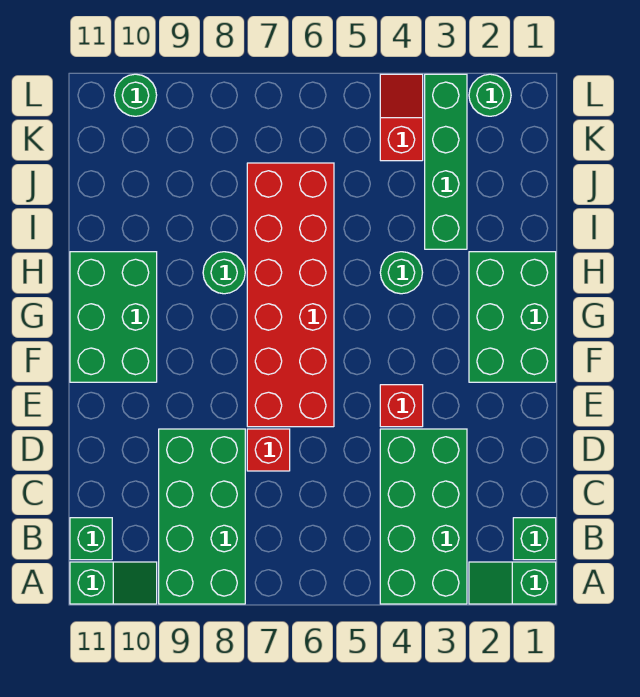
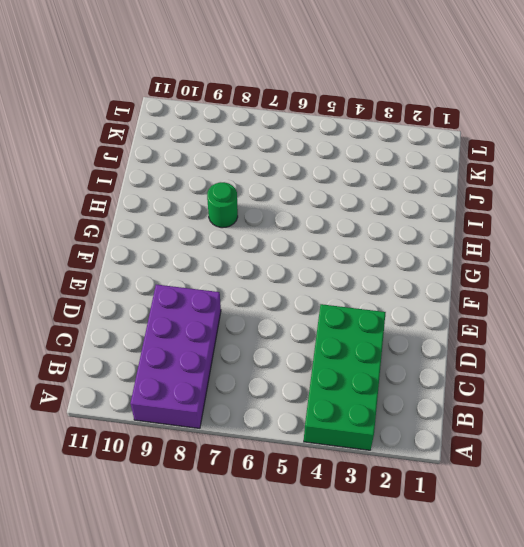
purple 2x4 brick [131,285,221,428] -> green 2x4 brick [159,429,245,604]
none -> green 1x2 slope [469,562,556,604]
none -> green 1x2 slope [70,562,157,604]
none -> green 1x1 brick [513,518,556,560]

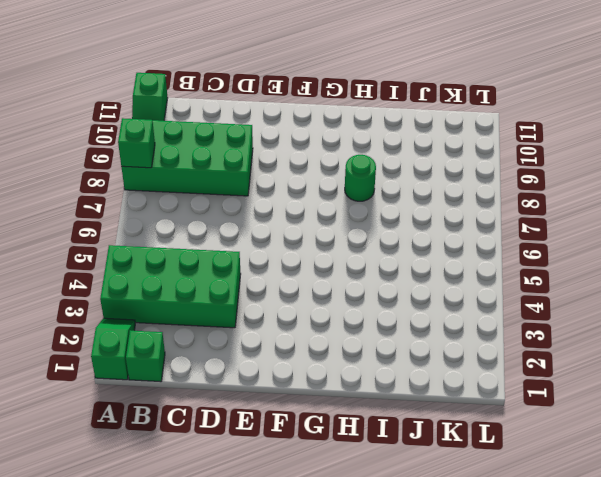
green 1x1 brick [118,118,155,168] -> green 1x1 brick moved to [70,518,112,560]
none -> red 1x1 brick [247,429,290,471]
none -> red 1x1 brick [380,385,423,427]
none -> red 2x6 brick [247,163,334,427]

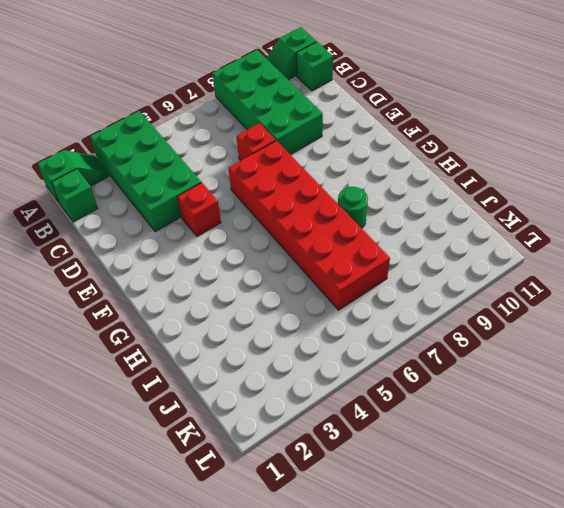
none -> green 2x3 brick [469,252,556,382]
none -> green 2x3 brick [70,252,157,382]
none -> green 1x1 round brick [380,252,423,294]

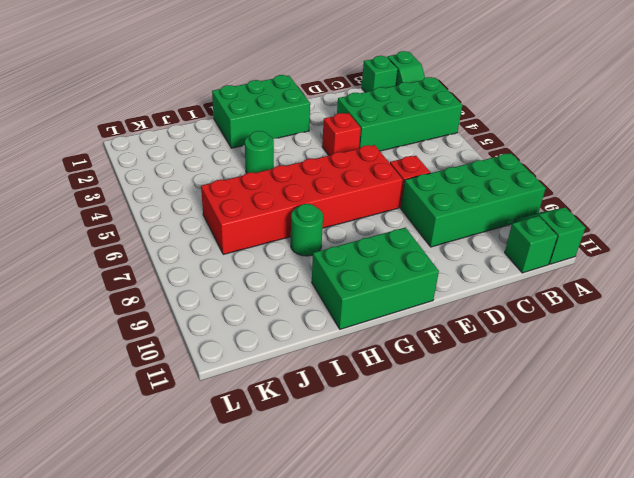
none -> green 1x4 brick [425,74,467,249]
none -> red 1x2 slope [380,74,423,161]
none -> green 1x1 round brick [469,74,511,116]

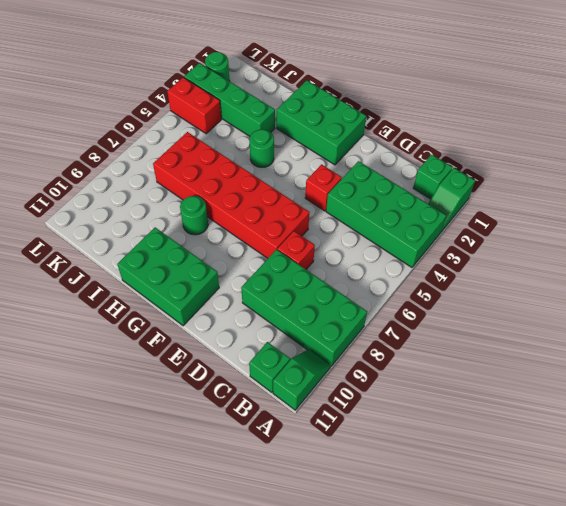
red 1x2 brick [167,77,221,134] -> red 1x2 slope [380,74,423,161]
none -> green 1x1 round brick [114,74,157,116]

